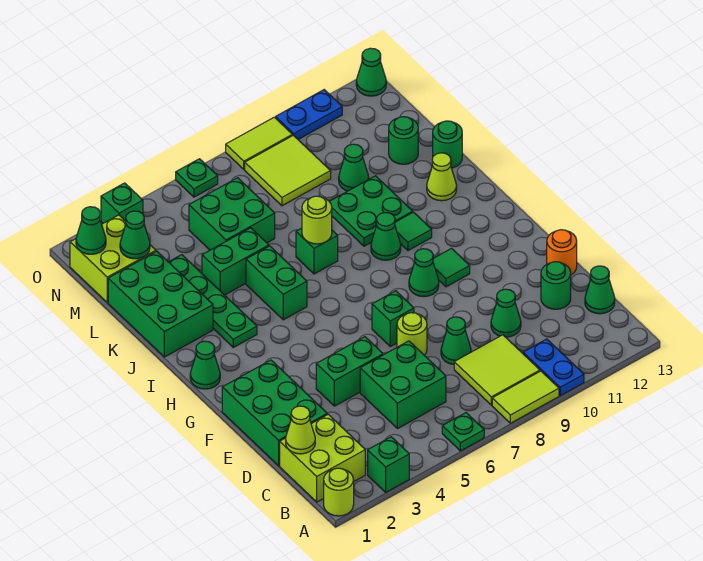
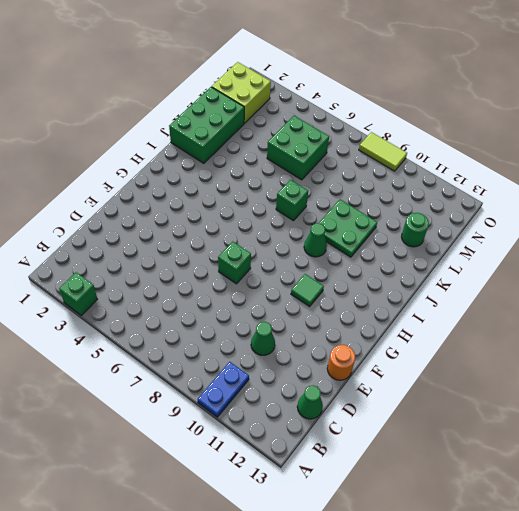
none -> lime 1x1 round brick [324,468,354,516]
none -> green 1x1 plate [442,413,484,451]
none -> lime 1x2 tile [492,371,559,423]
none -> lime 2x2 brick [280,414,365,502]

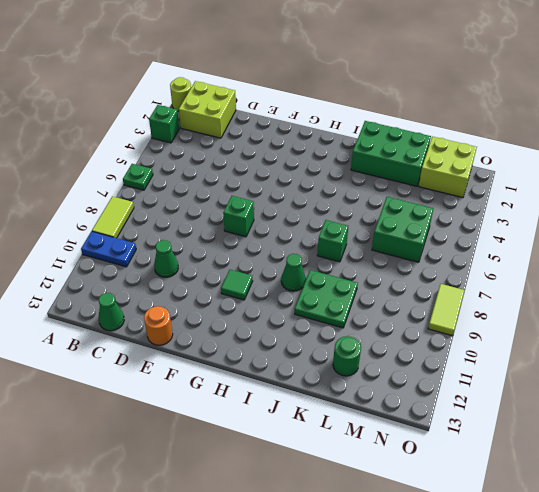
none -> lime 2x2 tile [454,335,540,405]
none -> green 2x2 brick [360,341,446,429]
none -> green 2x3 brick [222,360,327,466]
none -> green 1x1 cone [441,317,471,364]

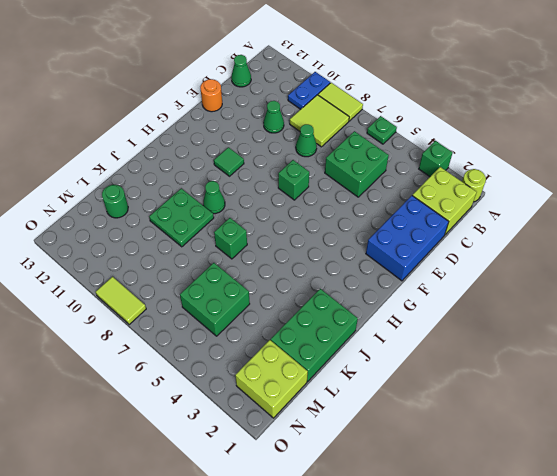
blue 2x3 brick [366,196,449,281] -> green 2x3 brick [222,360,327,466]
none -> green 1x1 round brick [541,262,571,309]
none -> green 1x2 brick [316,337,383,406]
none -> lime 1x1 round brick [397,313,427,356]
none -> green 1x1 cone [409,249,439,297]

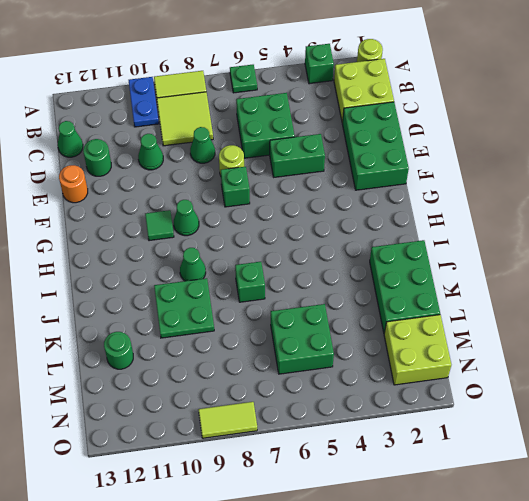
none -> green 1x1 cone [190,341,220,389]
none -> green 1x4 plate [169,255,257,347]
none -> green 1x2 brick [246,246,307,320]
none -> green 1x1 tile [395,212,432,251]

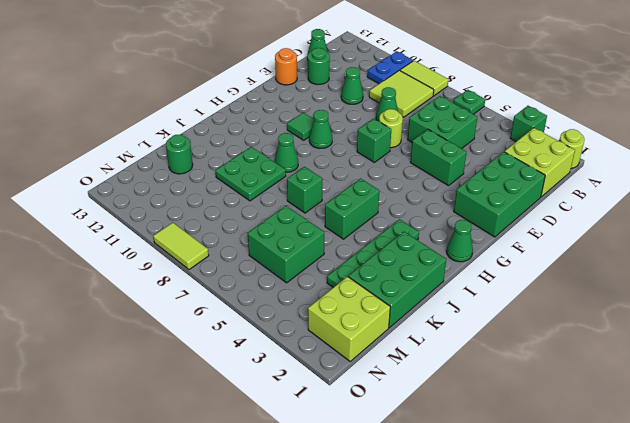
none -> green 1x1 tile [395,212,432,251]
none -> lime 1x1 cone [427,153,457,201]
none -> green 1x2 brick [202,228,269,295]
none -> green 1x1 round brick [433,121,462,168]

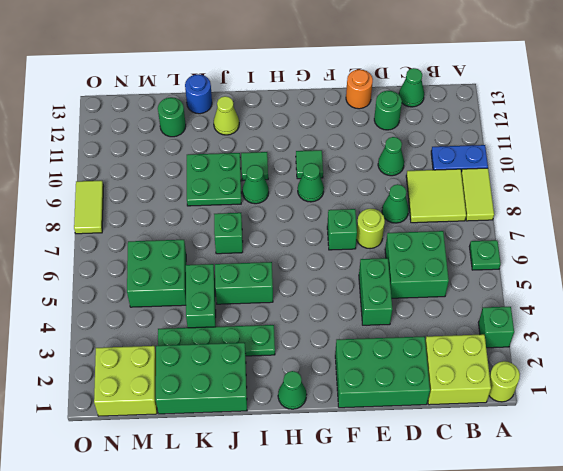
blue 1x1 round brick [185,74,212,114] -> green 1x1 round brick [433,121,462,168]
none -> green 1x1 cone [339,144,369,191]
none -> lime 2x2 tile [245,135,331,206]
none -> green 1x1 brick [101,183,143,223]
none -> green 1x1 plate [176,159,218,197]

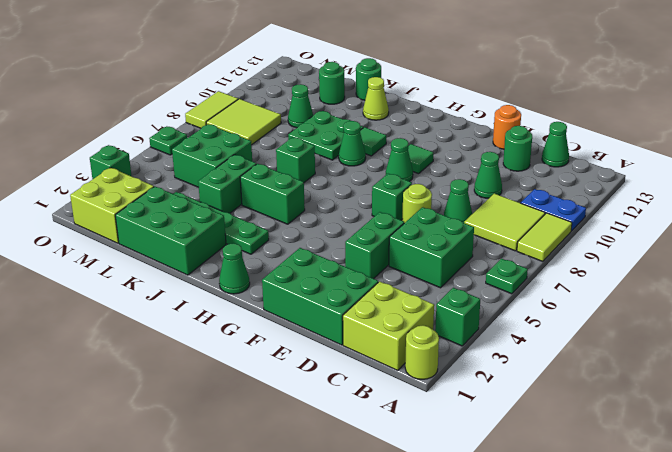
none -> blue 1x2 plate [276,90,342,139]
none -> green 1x1 cone [356,48,386,96]
none -> lime 1x1 cone [286,406,315,454]
none -> lime 1x1 round brick [302,196,332,244]

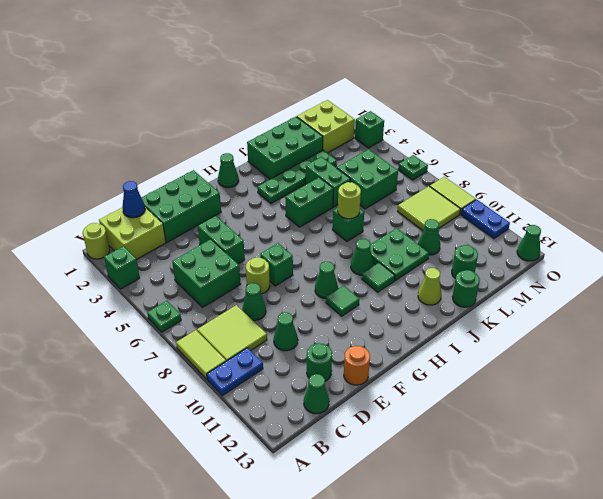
blue 1x1 cone [122,181,145,218] -> lime 1x1 cone [286,406,315,454]
none -> green 1x1 cone [120,211,150,259]
none -> green 1x1 cone [76,207,106,254]

